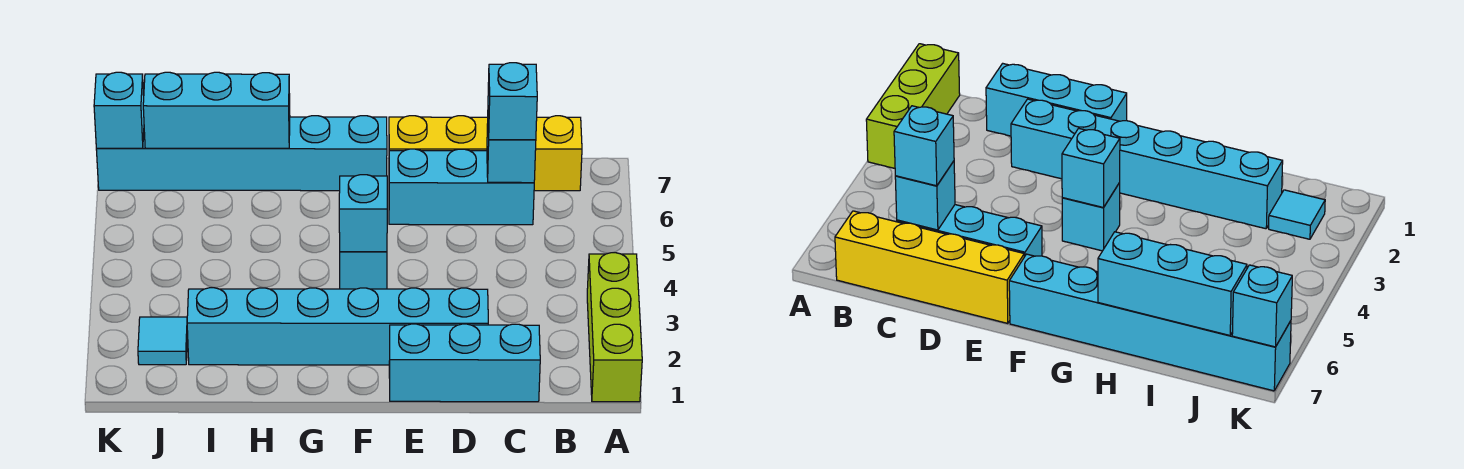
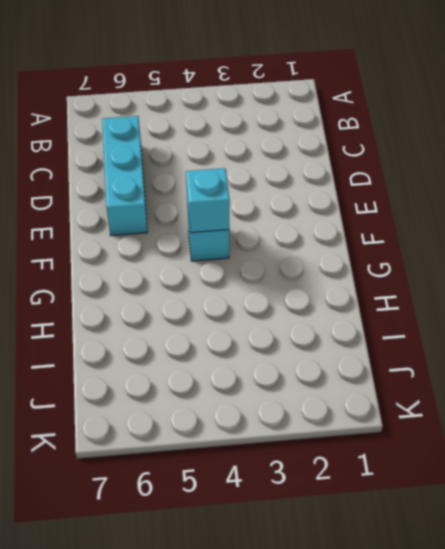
none -> lime 1x3 brick [587,253,642,402]
none -> yellow 1x4 brick [389,116,582,191]
none -> cyan 1x3 brick [389,324,540,402]

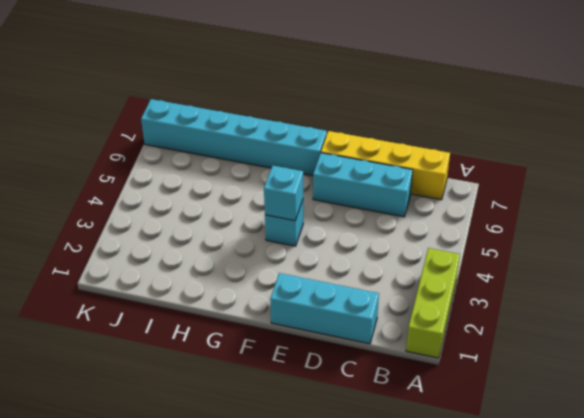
none -> cyan 1x6 brick [187,288,488,365]
none -> cyan 1x1 tile [138,317,188,365]
none -> cyan 1x1 brick [487,124,536,183]

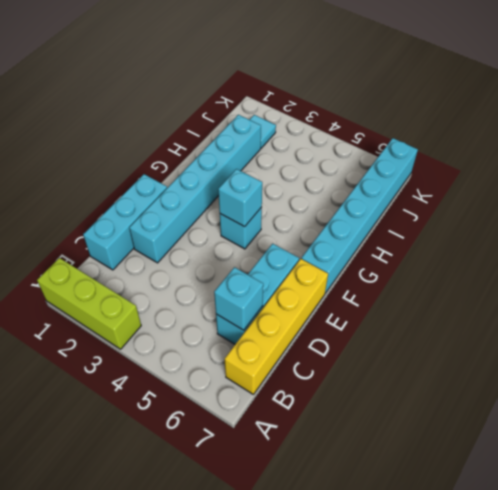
none -> cyan 1x3 brick [143,72,290,148]
none -> cyan 1x1 brick [94,72,144,148]
none -> cyan 1x1 brick [488,63,537,140]

